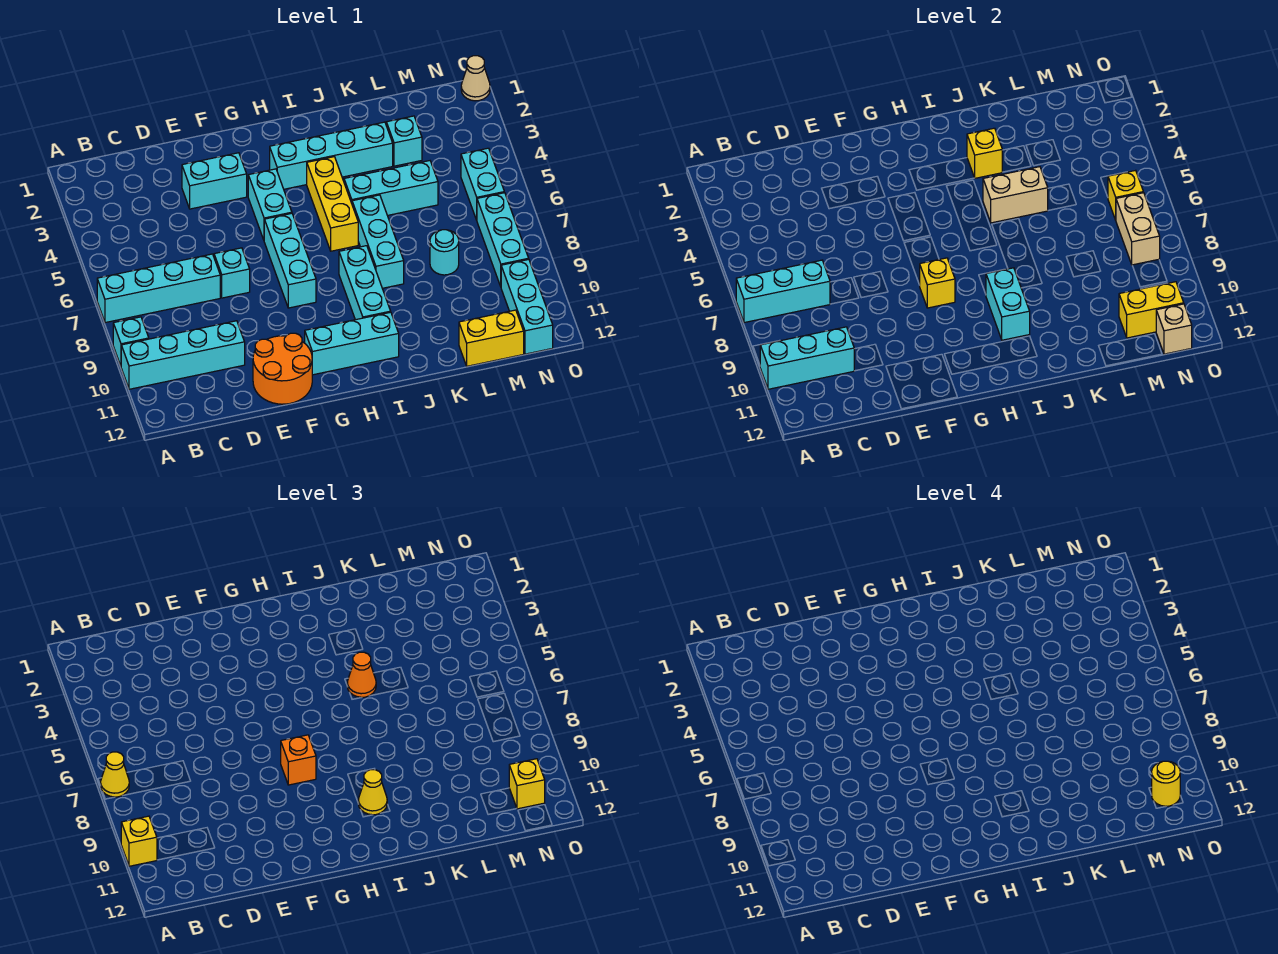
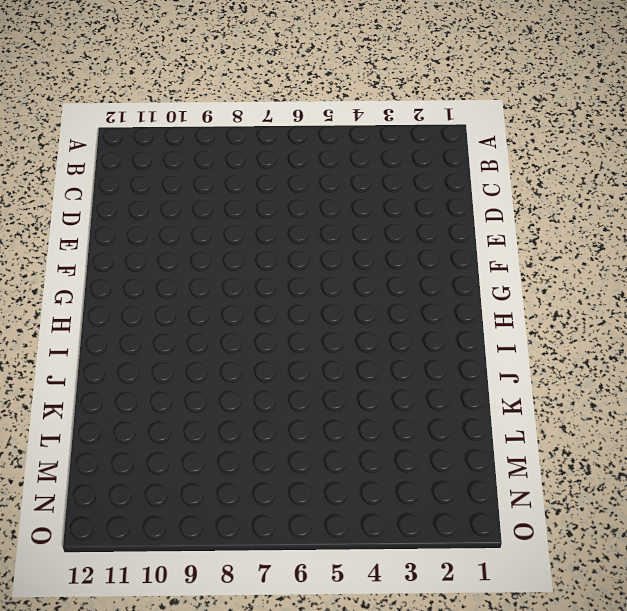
none -> cyan 1x4 brick [97,254,220,323]
none -> cyan 1x1 brick [113,317,149,366]
none -> cyan 1x4 brick [121,321,245,389]
none -> cyan 1x2 brick [182,153,247,209]

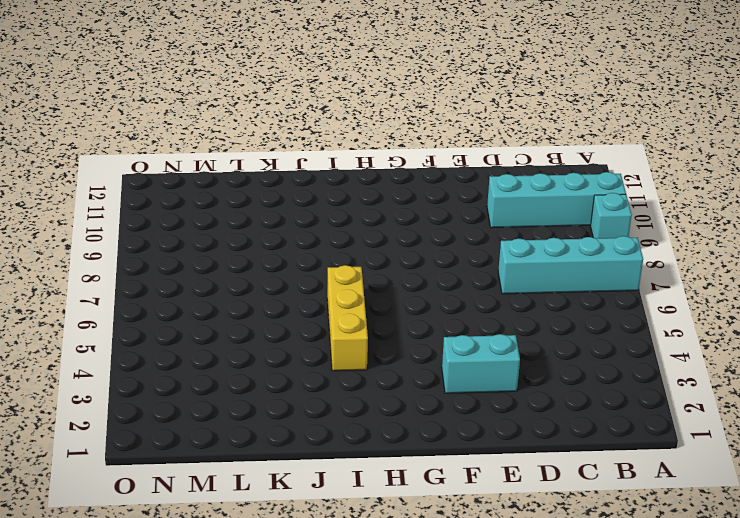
none -> cyan 1x1 brick [214,248,250,298]
none -> orange 2x2 round brick [253,333,312,404]
none -> cyan 1x2 brick [248,169,292,240]
none -> cyan 1x3 brick [264,213,316,308]

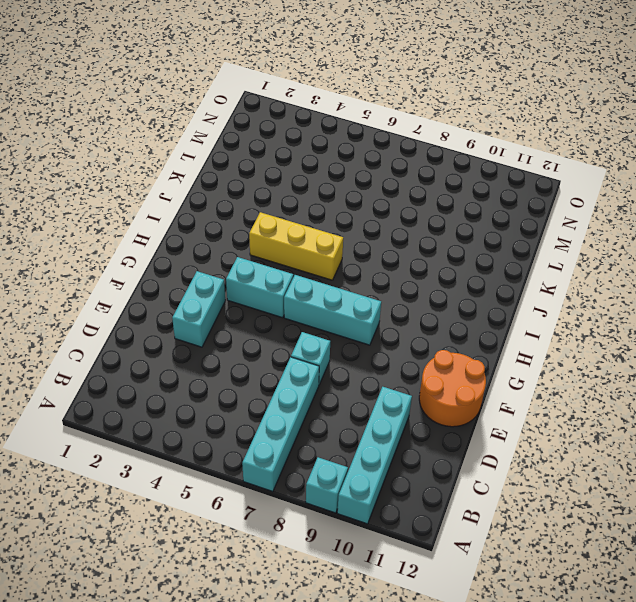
none -> cyan 1x3 brick [305,312,399,375]
none -> cyan 1x4 brick [270,122,393,189]
none -> cyan 1x3 brick [339,246,391,320]
none -> cyan 1x3 brick [344,161,438,215]

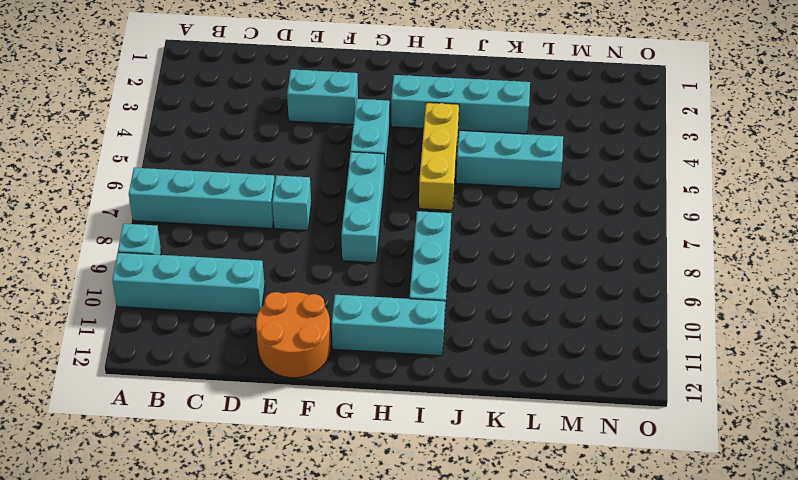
none -> cyan 1x3 brick [352,195,404,288]
none -> cyan 1x1 brick [386,116,422,166]
none -> cyan 1x1 round brick [430,230,459,275]
none -> yellow 1x2 brick [459,310,524,366]

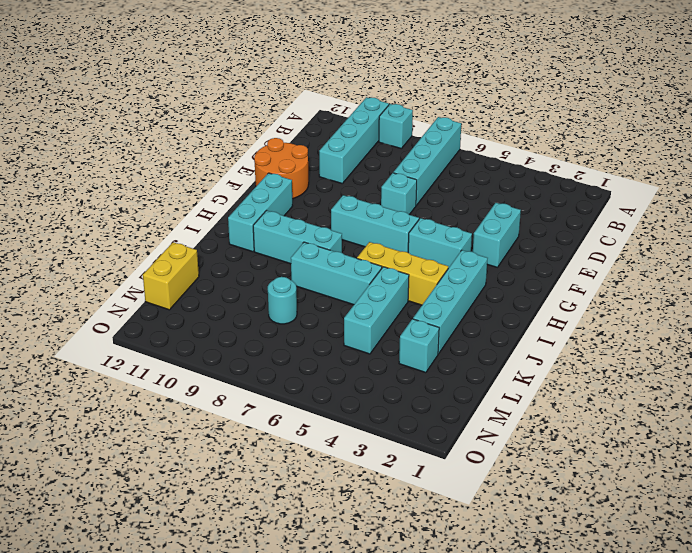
none -> cyan 1x2 brick [461,148,504,220]
none -> cyan 1x3 brick [477,193,529,286]
none -> cyan 1x3 brick [501,259,553,354]
none -> tan 1x1 cone [461,56,490,101]

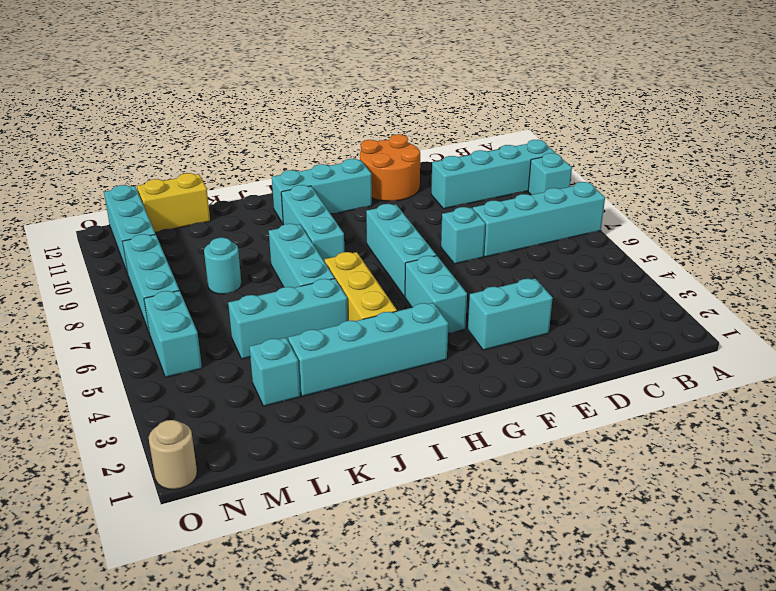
tan 1x1 round brick [149,420,197,489] -> tan 1x1 cone [461,56,490,101]
none -> cyan 1x3 brick [736,260,830,323]
none -> cyan 1x3 brick [760,327,854,389]
none -> yellow 1x1 brick [920,258,955,308]
none -> cyan 1x2 brick [986,268,1030,340]

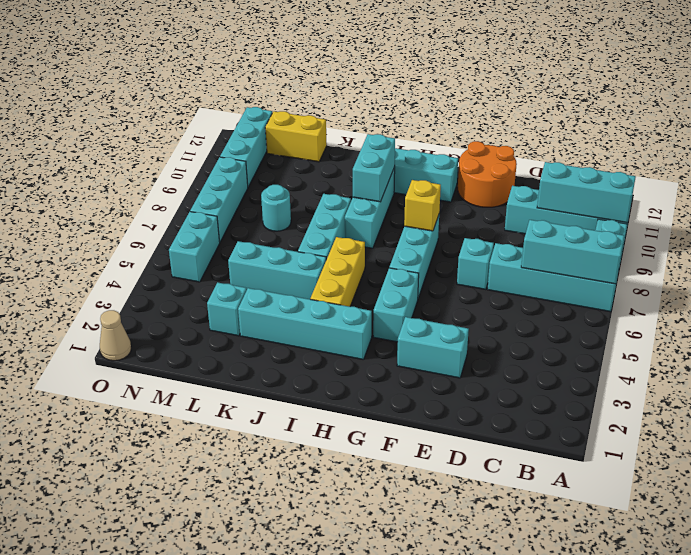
none -> yellow 1x1 brick [967,128,1002,178]
none -> tan 1x2 brick [983,167,1048,223]
none -> yellow 1x2 brick [1119,282,1184,338]
none -> yellow 1x1 brick [1108,170,1143,220]

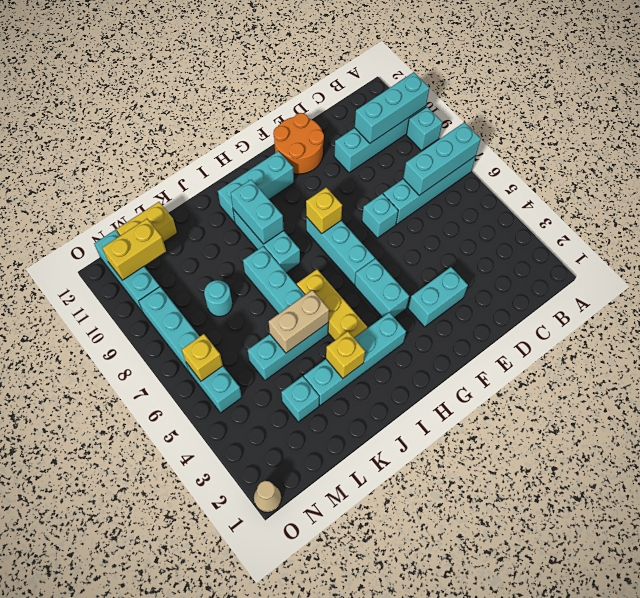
none -> tan 1x2 brick [1116,193,1160,265]
none -> tan 1x1 brick [1156,304,1192,354]
none -> yellow 1x1 cone [101,752,129,797]
none -> yellow 1x1 brick [121,816,157,866]

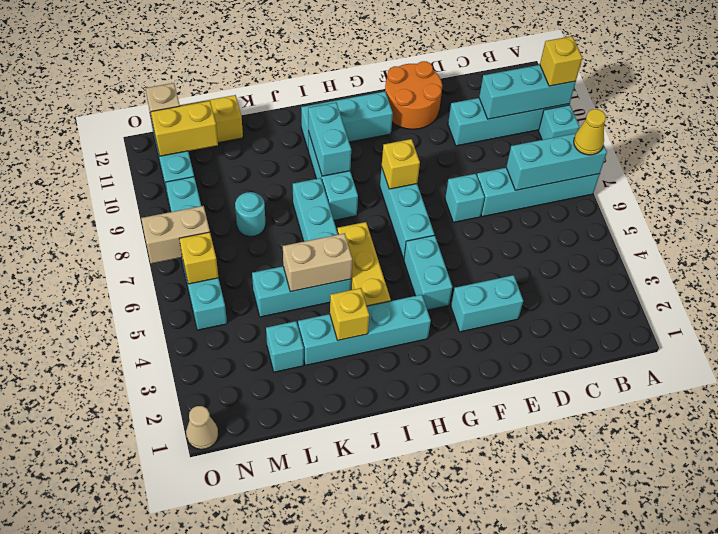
tan 1x2 brick [141,206,210,263] -> tan 1x2 brick turned to [1116,193,1160,265]
none -> orange 1x1 brick [281,735,316,785]
none -> yellow 1x1 cone [358,770,387,815]
none -> orange 1x1 cone [347,652,376,697]
none -> yellow 1x1 brick [509,759,545,809]

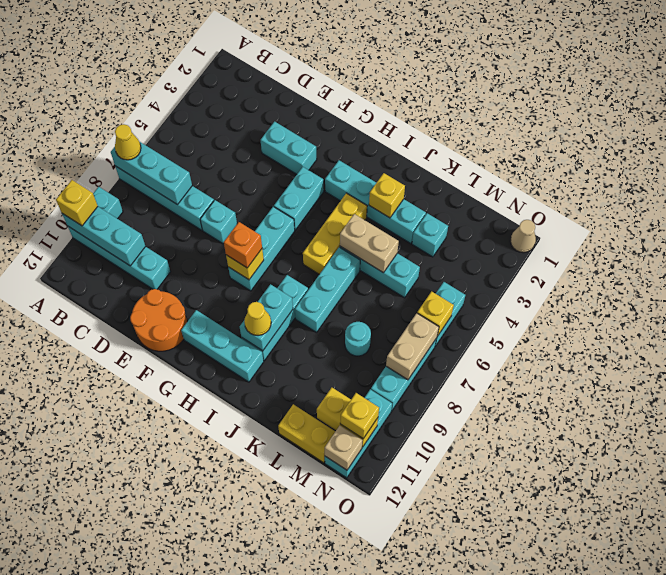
none -> orange 1x1 cone [347,652,376,697]
none -> yellow 1x1 round brick [1152,761,1180,806]

